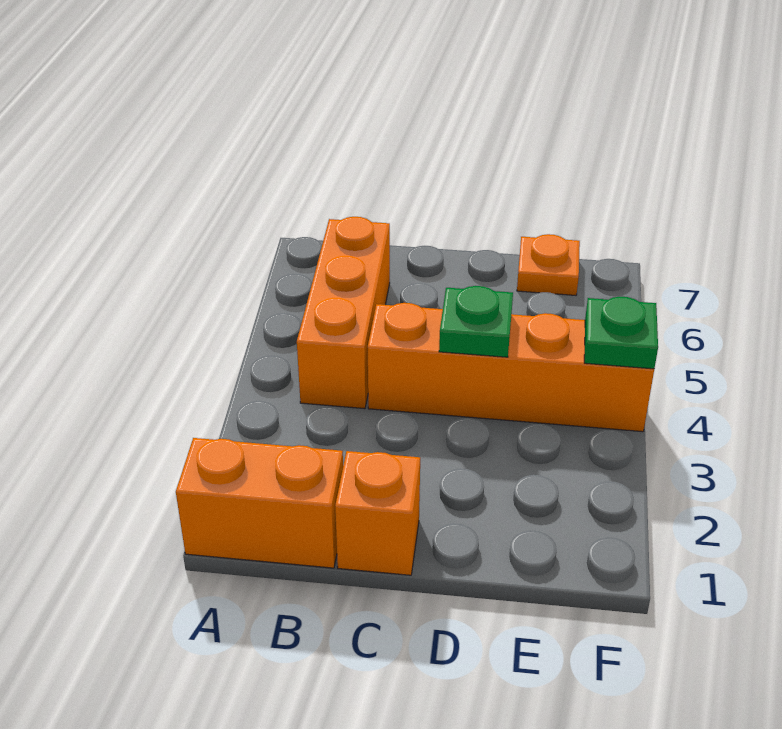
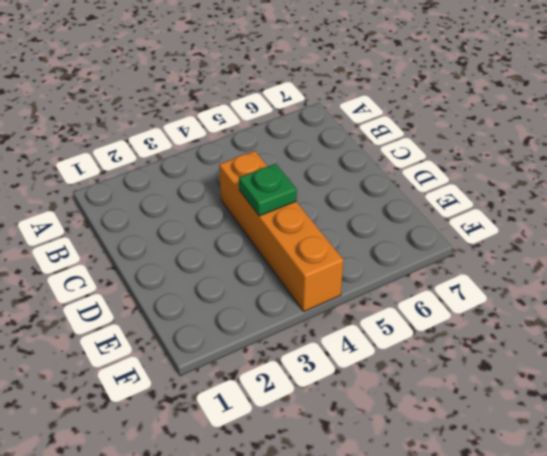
none -> orange 1x2 brick [176,438,343,568]
none -> orange 1x3 brick [297,217,390,409]

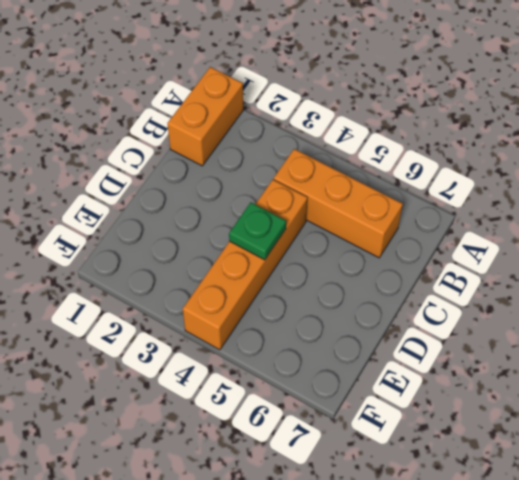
none -> orange 1x1 brick [335,451,420,575]
none -> orange 1x1 plate [517,234,580,295]

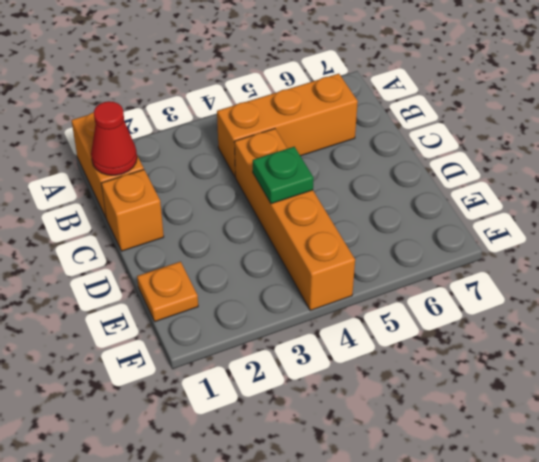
red 1x1 cone [91,101,137,175] -> none
orange 1x1 plate [137,262,198,322] -> orange 1x1 plate moved to [517,234,580,295]
none -> green 1x1 plate [584,297,658,369]

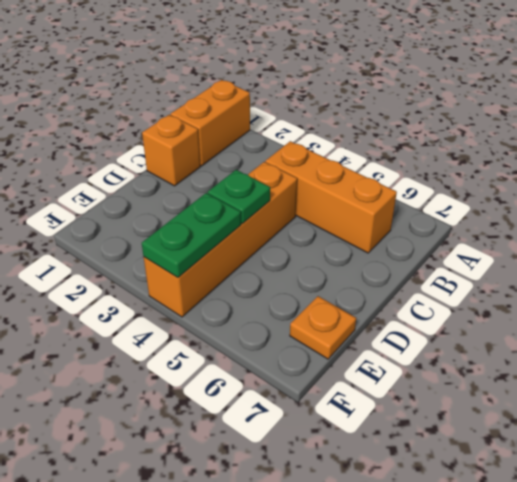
green 1x2 plate [142,193,241,277] -> green 1x1 plate [584,297,658,369]

